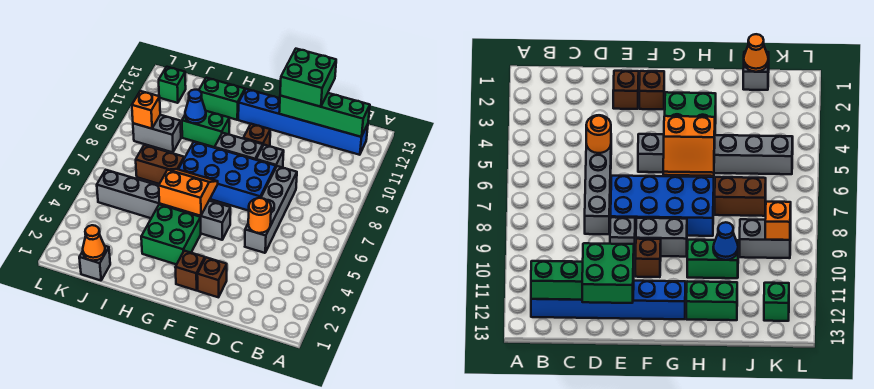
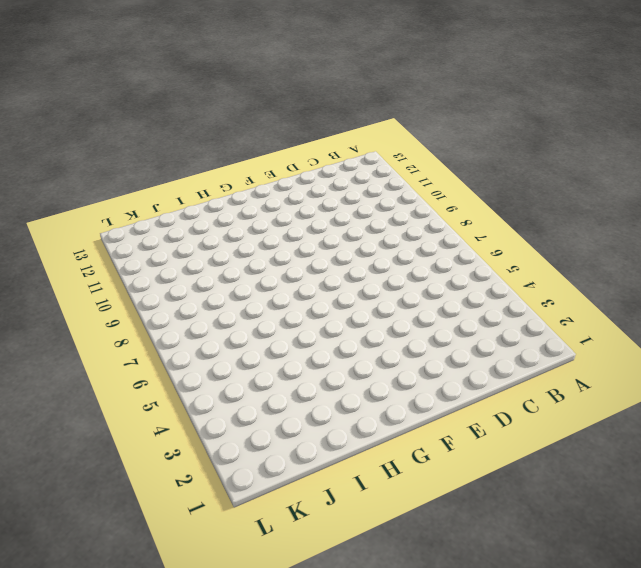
none -> blue 1x6 brick [238,89,368,155]
none -> grey 1x4 brick [245,166,297,253]
none -> brown 1x1 brick [197,257,227,297]

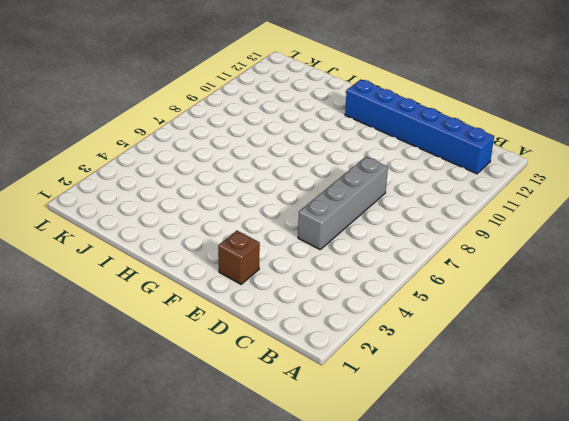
none -> blue 2x4 brick [178,142,276,211]
none -> grey 1x1 brick [256,145,284,168]
none -> brown 1x1 brick [175,251,205,291]

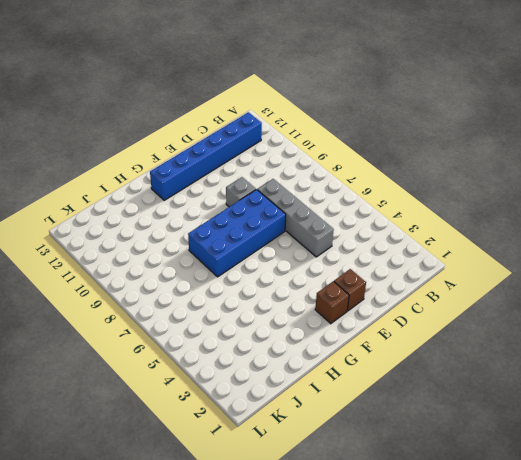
none -> grey 1x6 brick [97,170,230,240]
none -> grey 1x2 brick [215,133,263,160]
none -> brown 1x1 brick [243,124,270,146]

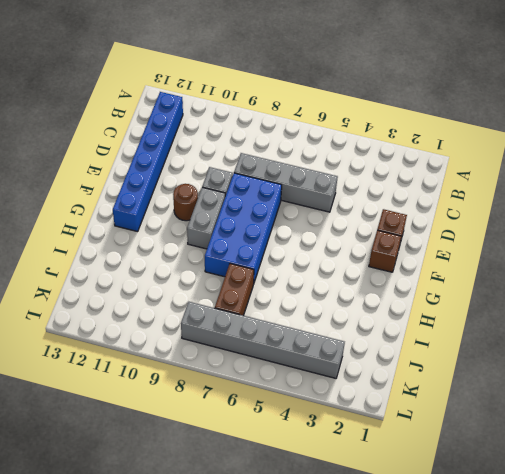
brown 1x1 round brick [173,184,198,221] -> brown 1x1 brick [243,124,270,146]
grey 1x6 brick [181,302,345,378] -> grey 1x6 brick turned to [97,170,230,240]
none -> green 2x2 brick [141,204,201,265]
none -> green 1x2 brick [182,111,229,147]
none -> green 1x2 brick [199,78,245,120]

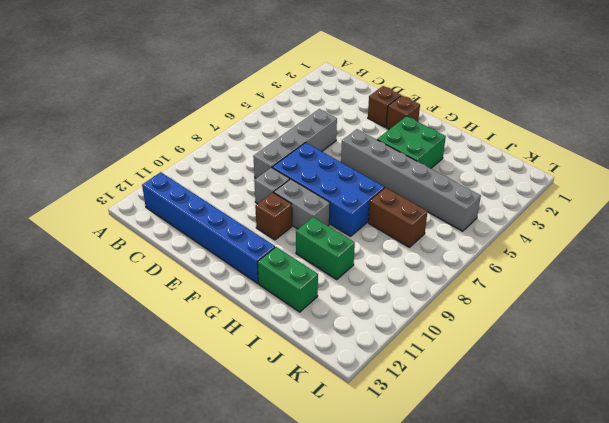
none -> grey 1x1 brick [79,246,110,280]
none -> grey 1x2 brick [133,115,181,152]
none -> green 1x1 brick [159,67,186,103]

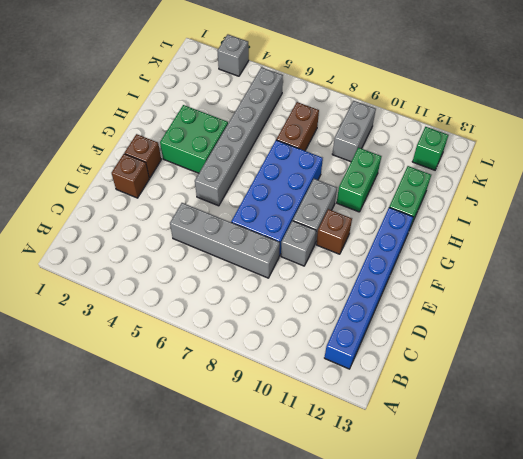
grey 1x1 brick [217,34,249,76] -> grey 1x1 brick moved to [79,246,110,280]
none -> green 1x4 brick [279,93,370,137]
none -> orange 1x1 round brick [248,198,271,233]
none -> orange 2x2 slope [159,169,218,216]

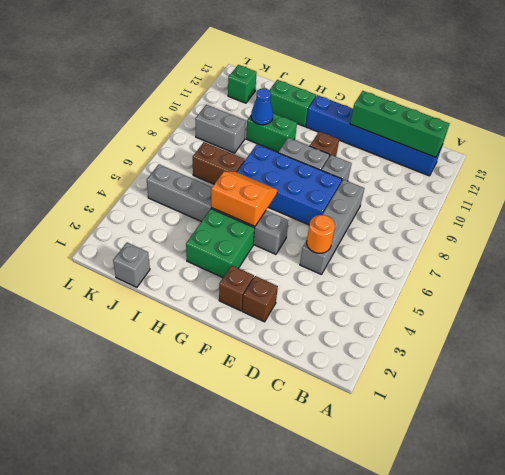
none -> orange 1x1 cone [83,225,105,261]
none -> orange 1x1 brick [132,91,160,129]
none -> green 2x2 brick [280,49,336,107]

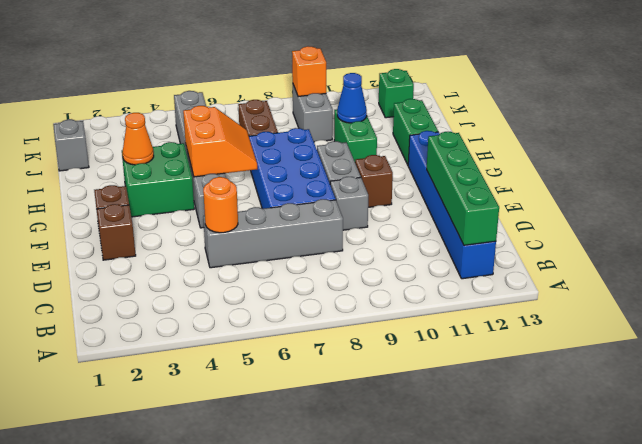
orange 1x1 cone [122,113,154,165] -> orange 1x1 cone moved to [83,225,105,261]
none -> green 2x2 brick [280,49,336,107]

